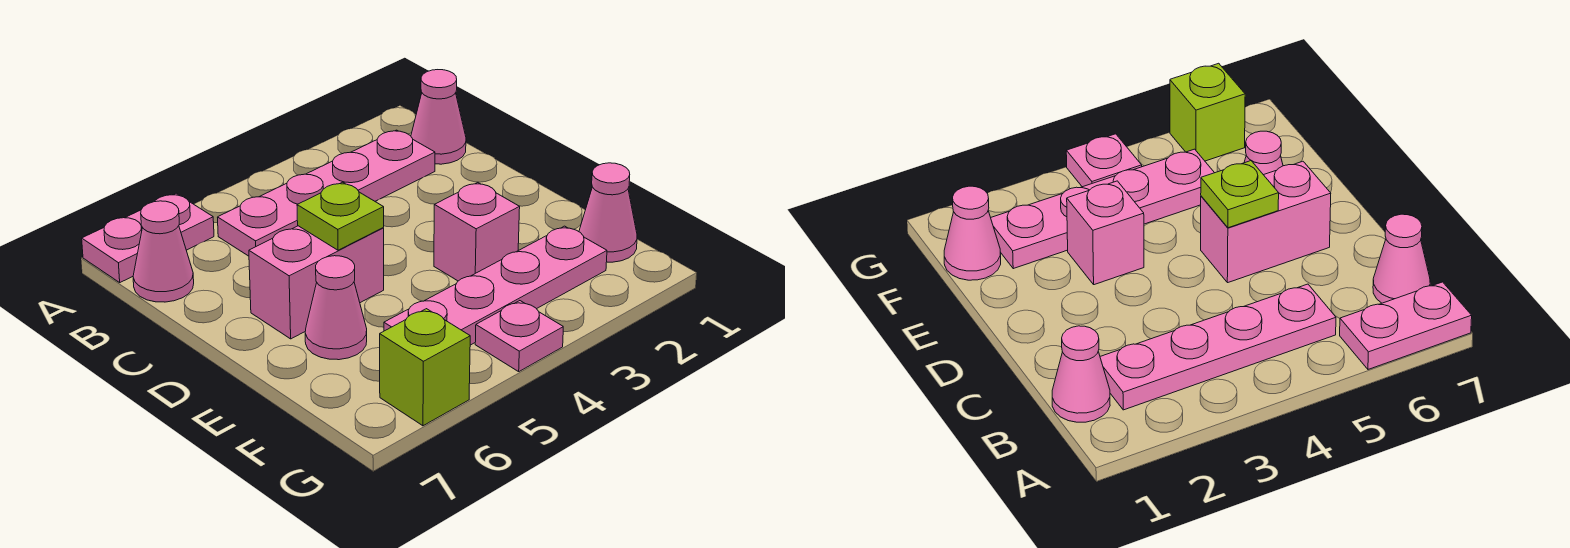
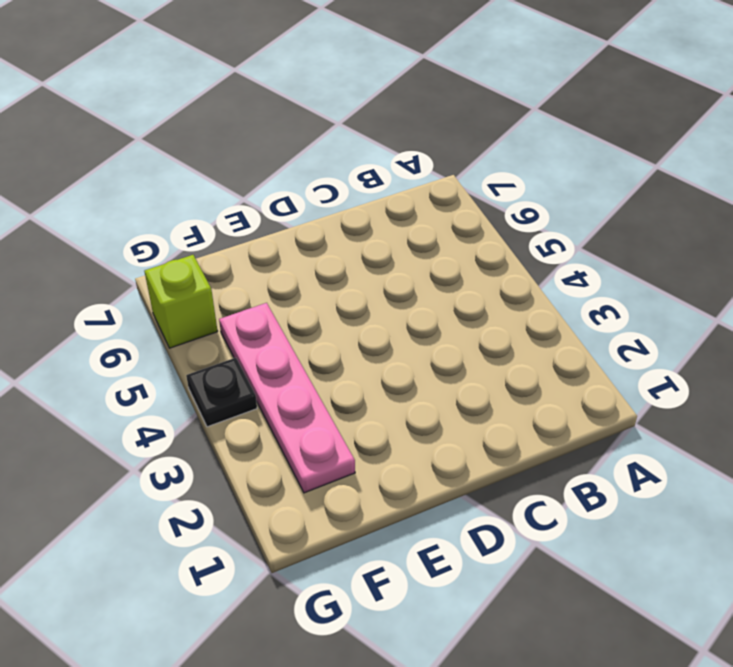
black 1x1 plate [186,358,257,427] -> pink 1x1 plate [475,301,563,372]
none -> pink 1x2 plate [82,193,214,282]
none -> pink 1x1 cone [411,70,466,164]
none -> pink 1x4 plate [218,130,435,256]

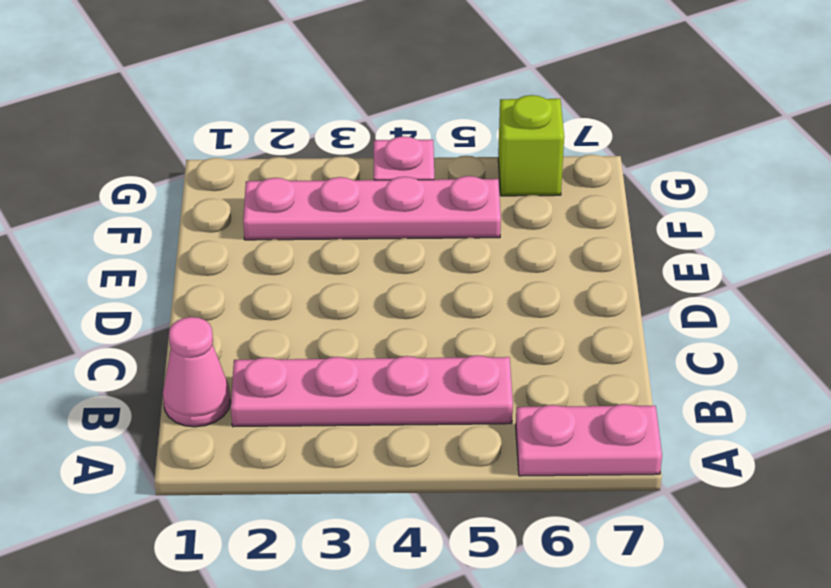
none -> pink 1x1 cone [133,201,194,302]
none -> pink 1x2 brick [249,226,384,339]
none -> pink 1x1 brick [434,183,520,281]

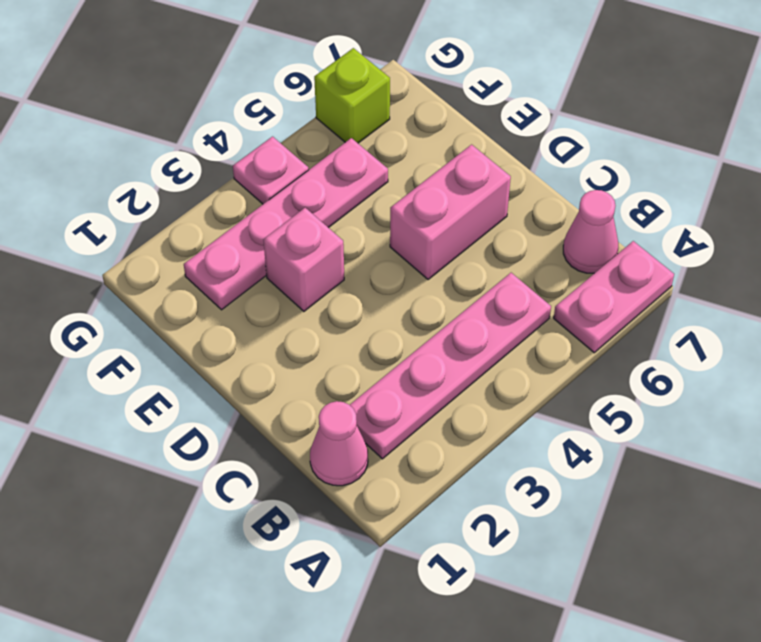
none -> pink 1x1 cone [305,256,367,360]
none -> pink 1x1 cone [579,163,637,262]
none -> lime 1x1 plate [297,182,384,250]

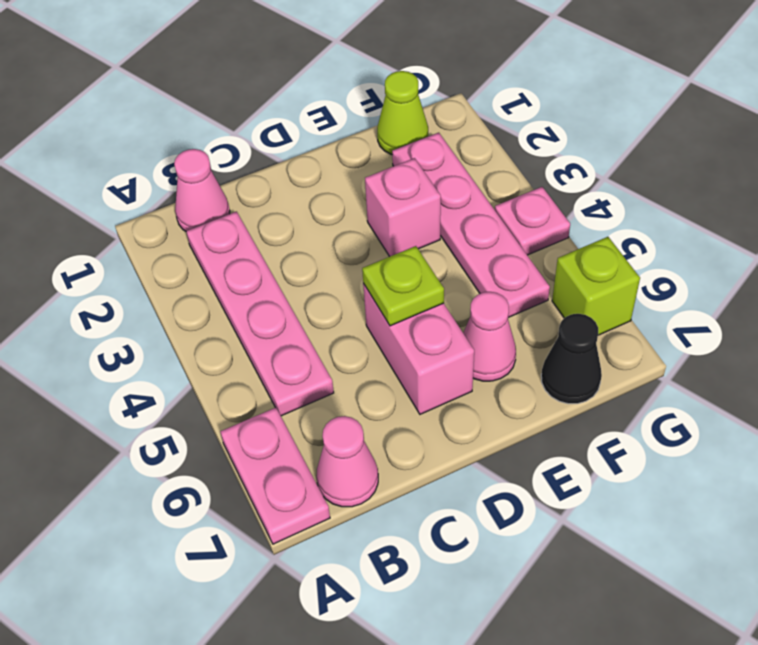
lime 1x1 cone [377,71,428,155] -> pink 1x1 cone [579,163,637,262]
black 1x1 cone [541,314,602,404] -> none

